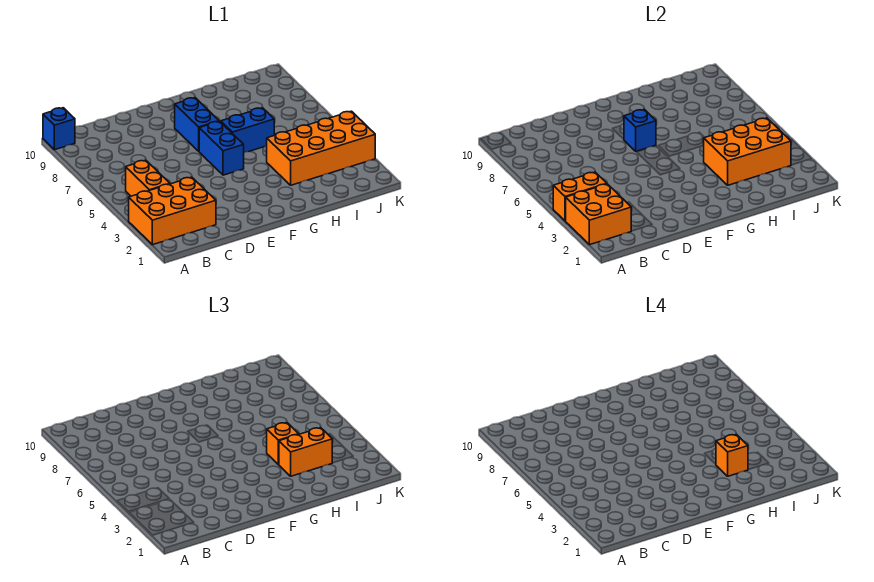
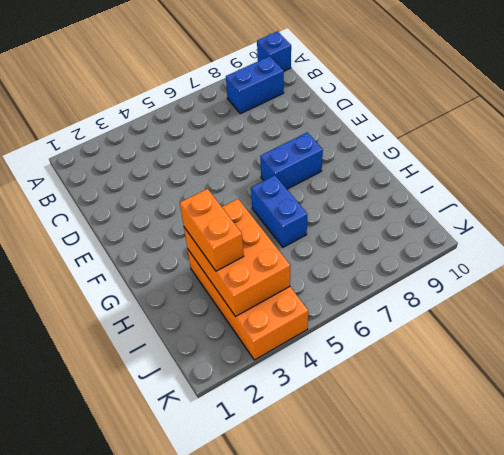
blue 1x2 brick [226,56,284,114] -> blue 1x2 brick moved to [199,121,244,175]
none -> orange 2x3 brick [129,177,216,245]
none -> orange 1x2 brick [126,160,170,196]
none -> orange 2x2 brick [566,184,631,245]

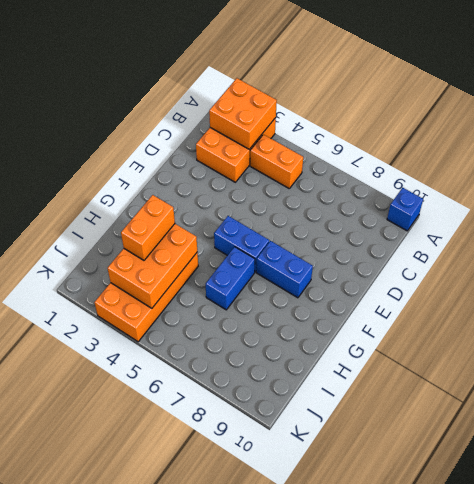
none -> orange 1x2 brick [553,172,607,221]
none -> blue 1x1 brick [624,109,656,151]
none -> orange 1x1 brick [267,423,299,465]

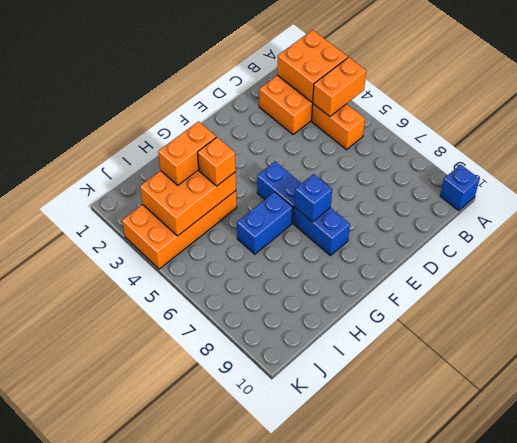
none -> orange 1x1 brick [716,434,748,476]

